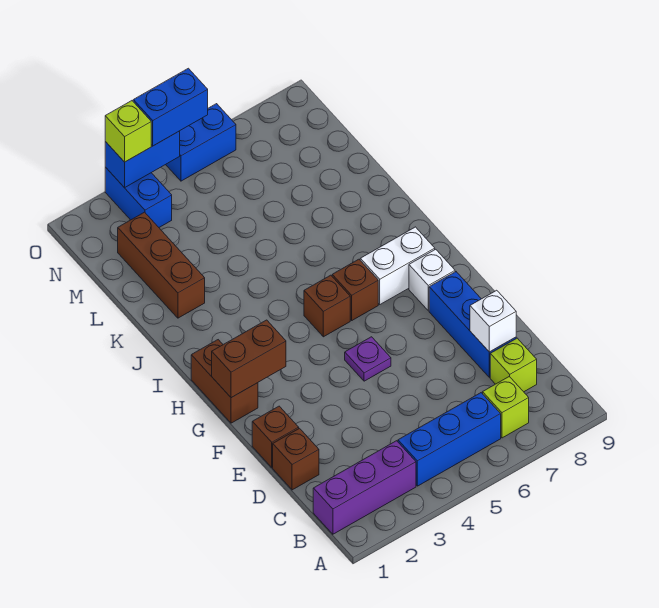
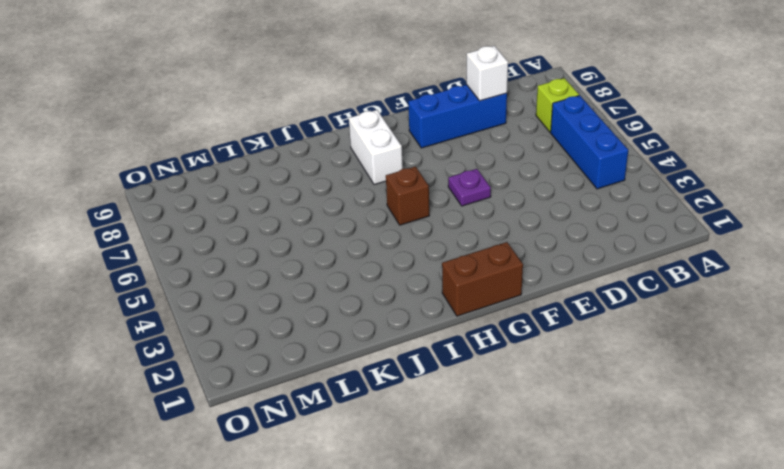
none -> purple 1x3 brick [313,441,416,534]
none -> lime 1x1 brick [490,338,537,392]
none -> brown 1x1 brick [273,428,319,490]

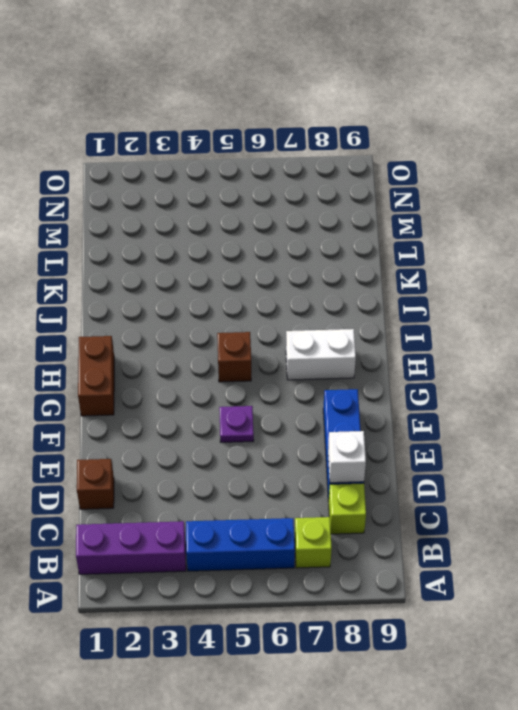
none -> brown 1x1 brick [252,406,299,467]
none -> white 1x1 brick [409,249,455,311]
none -> brown 1x1 brick [332,259,378,320]

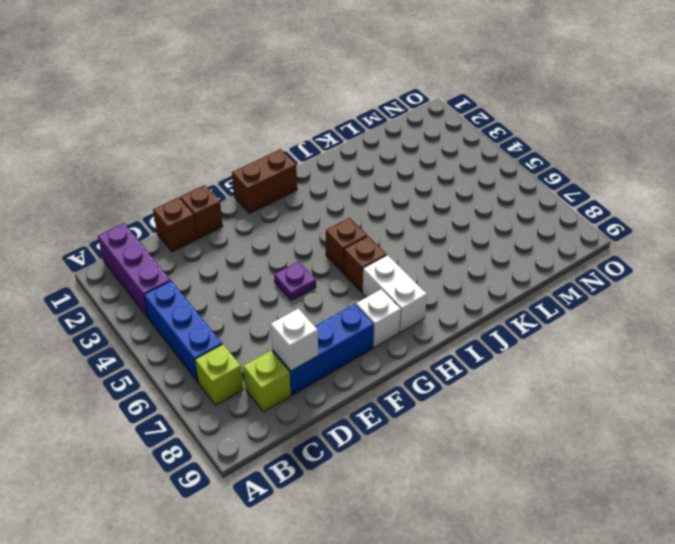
none -> brown 1x3 brick [118,212,205,318]
none -> blue 1x2 brick [105,167,172,227]
none -> blue 1x2 brick [166,104,236,181]

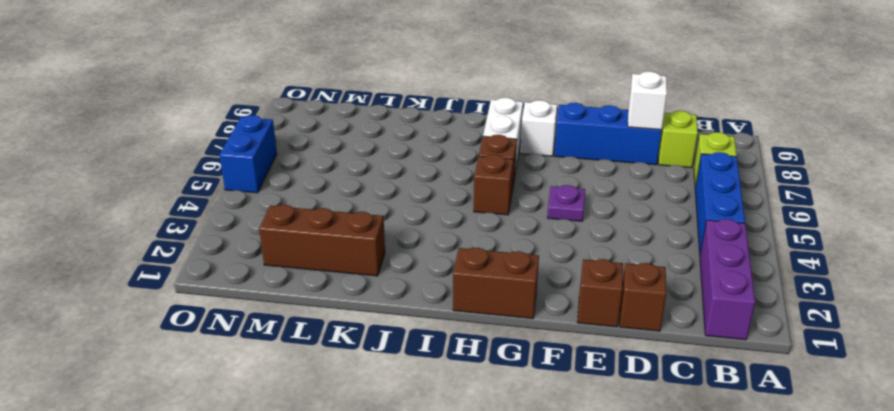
none -> blue 1x2 brick [105,167,172,227]
none -> brown 1x2 brick [212,320,286,398]
none -> blue 1x2 brick [105,131,180,188]

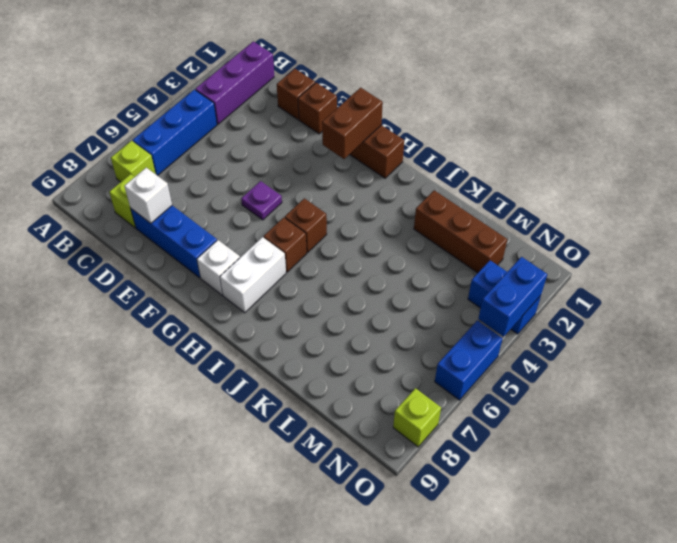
lime 1x1 brick [393,388,441,447] -> lime 1x1 brick moved to [105,101,151,162]
none -> blue 1x2 brick [133,68,208,146]

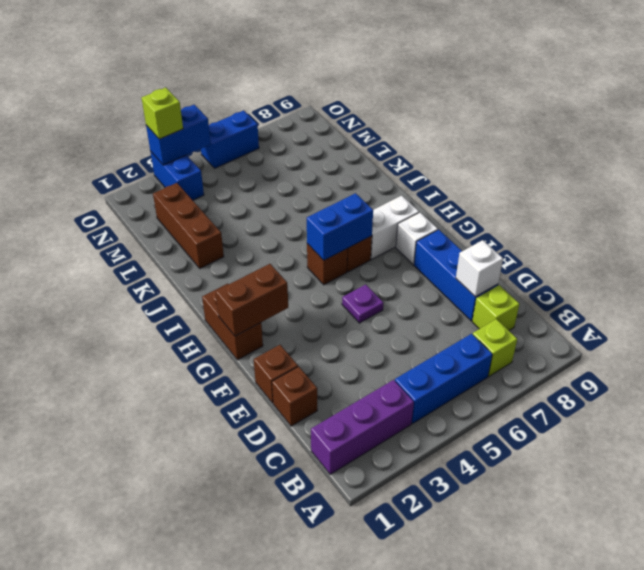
blue 1x2 brick [307,193,373,260] -> blue 1x2 brick moved to [133,68,208,146]

